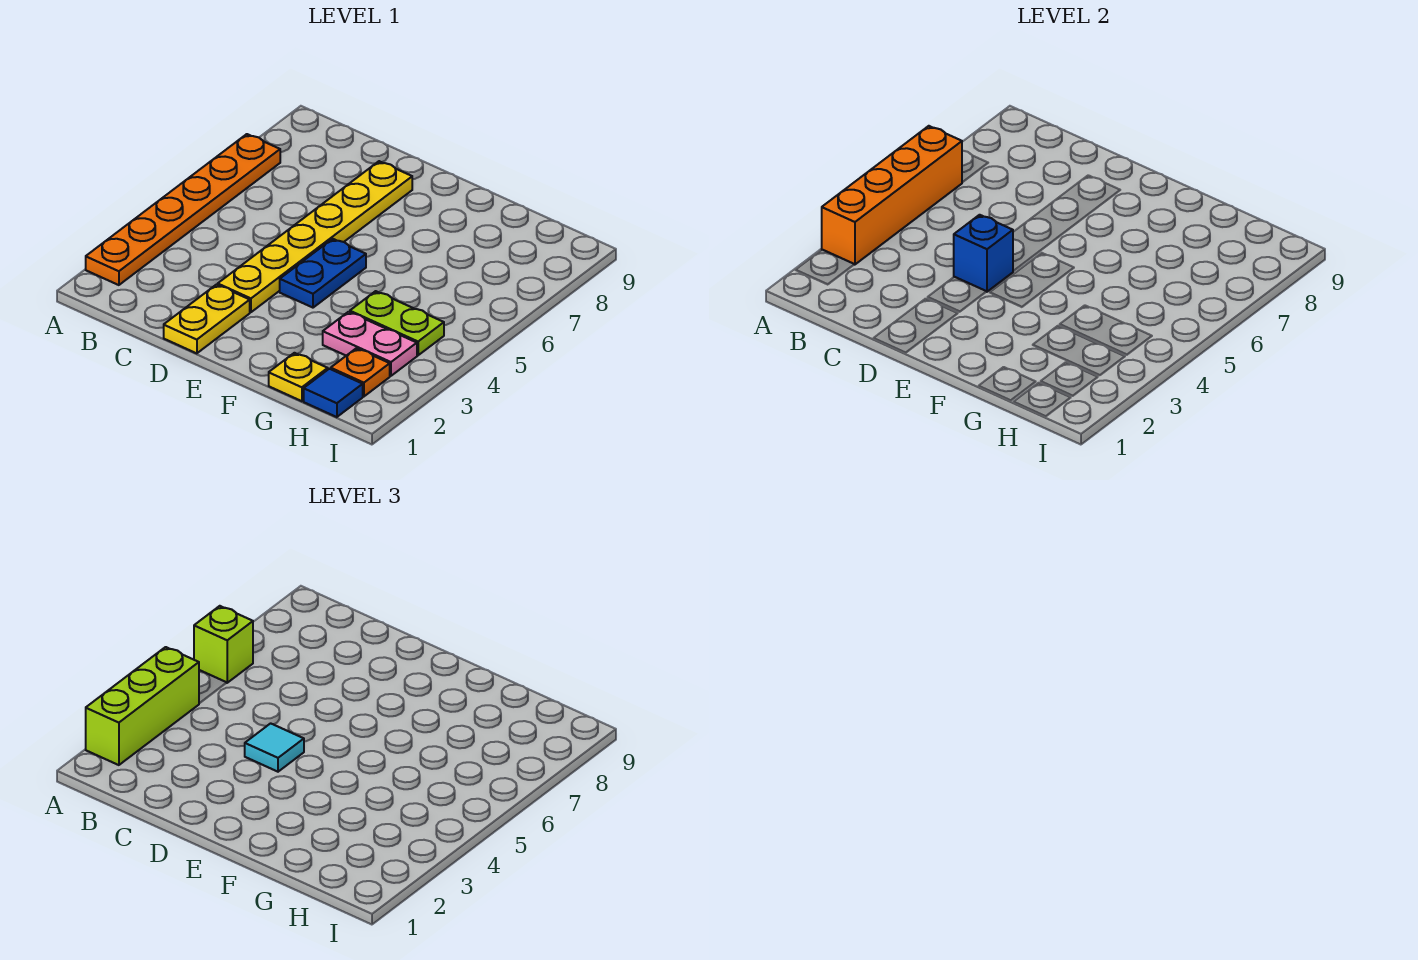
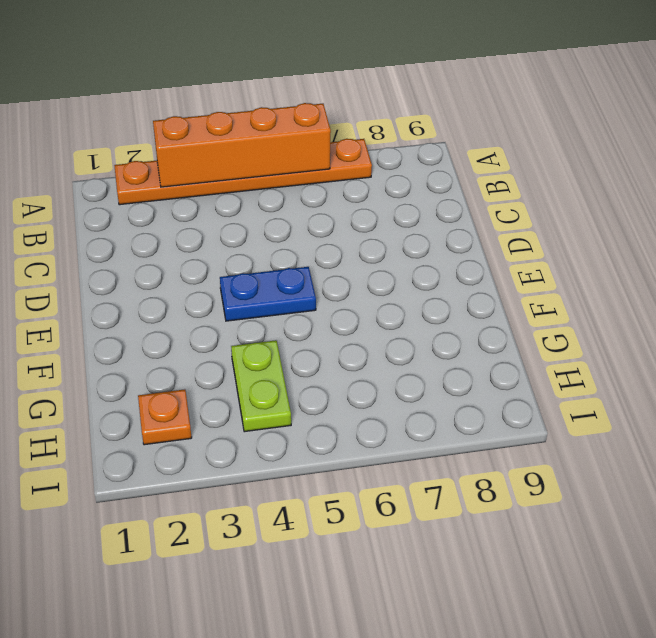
none -> yellow 1x2 plate [164,285,250,353]
none -> yellow 1x6 plate [218,161,412,312]
none -> yellow 1x1 plate [269,353,328,401]

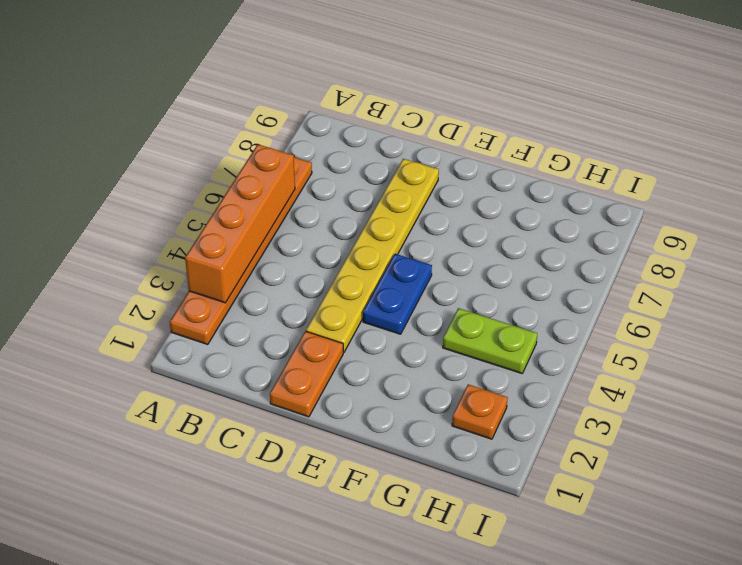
orange 1x2 plate [270,331,343,417] -> yellow 1x2 plate [164,285,250,353]
none -> yellow 1x1 plate [269,353,328,401]
none -> pink 1x2 plate [323,312,417,376]
none -> blue 1x1 tile [304,369,363,417]

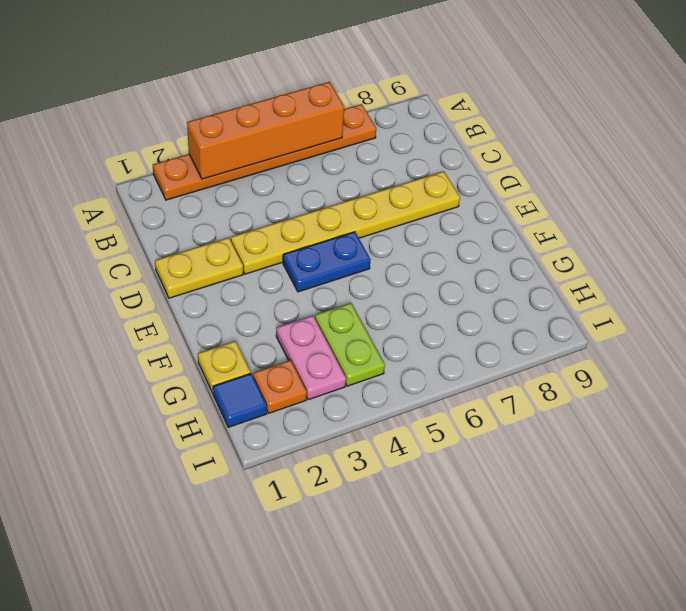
none -> blue 1x1 brick [954,215,1013,292]
none -> lime 1x3 brick [86,647,199,765]
none -> lime 1x1 brick [194,606,253,683]

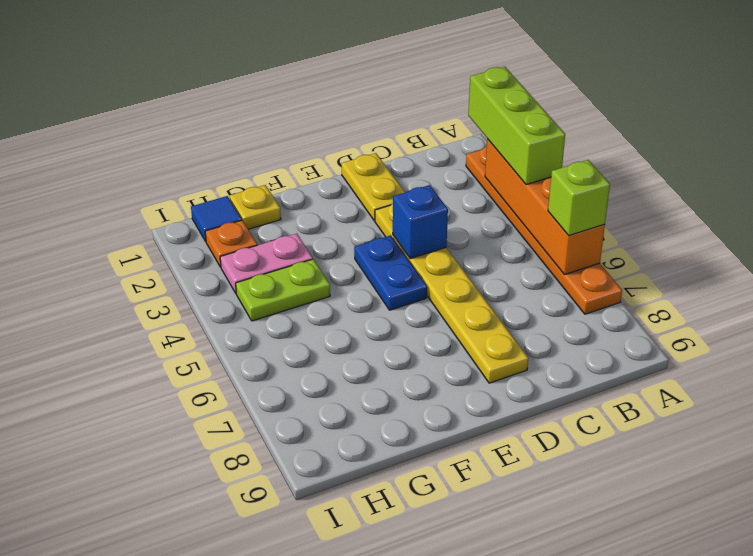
none -> cyan 1x1 tile [245,723,304,772]

